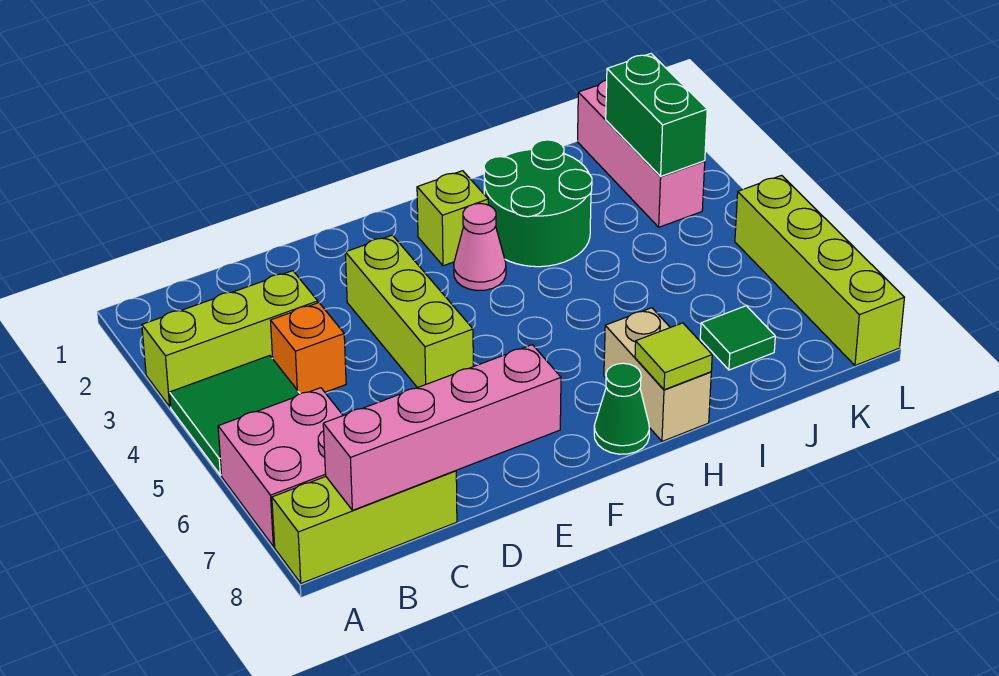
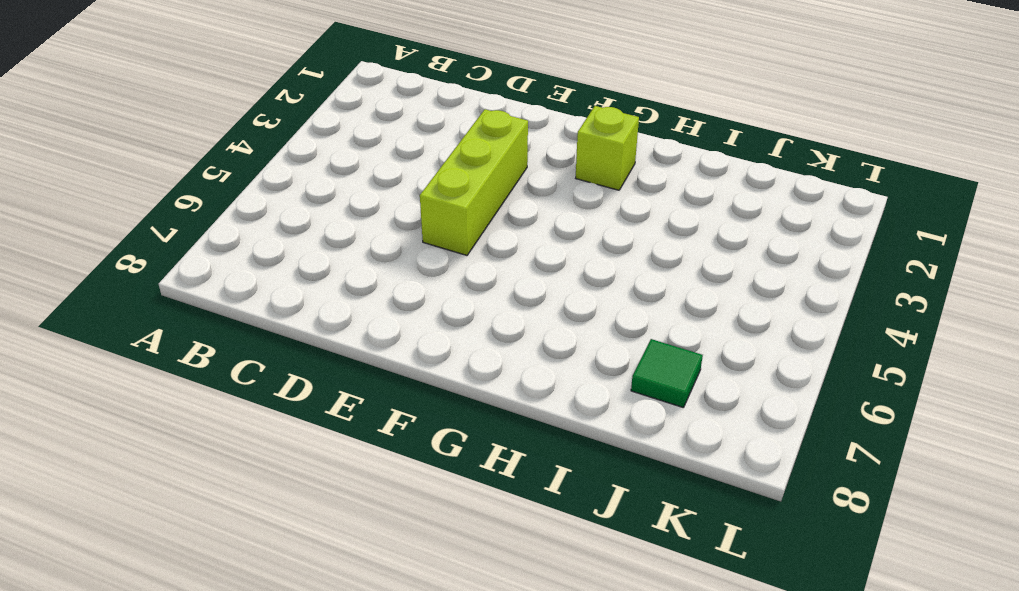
none -> lime 1x3 brick [142,271,318,407]
none -> green 2x2 tile [170,356,300,475]
none -> pink 2x2 brick [218,388,343,547]

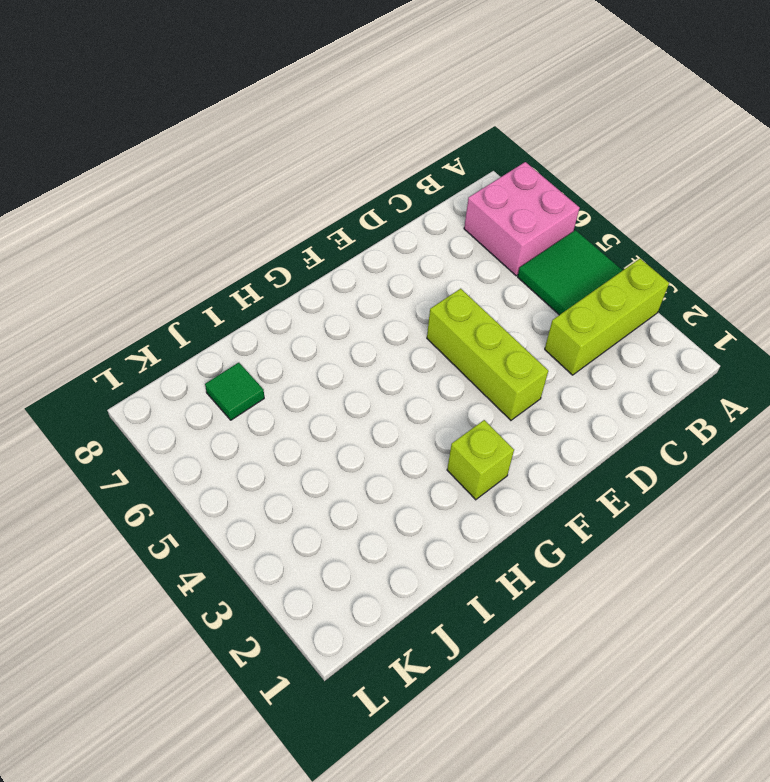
none -> lime 1x3 brick [272,471,457,583]
none -> orange 1x1 brick [270,303,346,394]
none -> pink 1x1 cone [454,203,506,291]

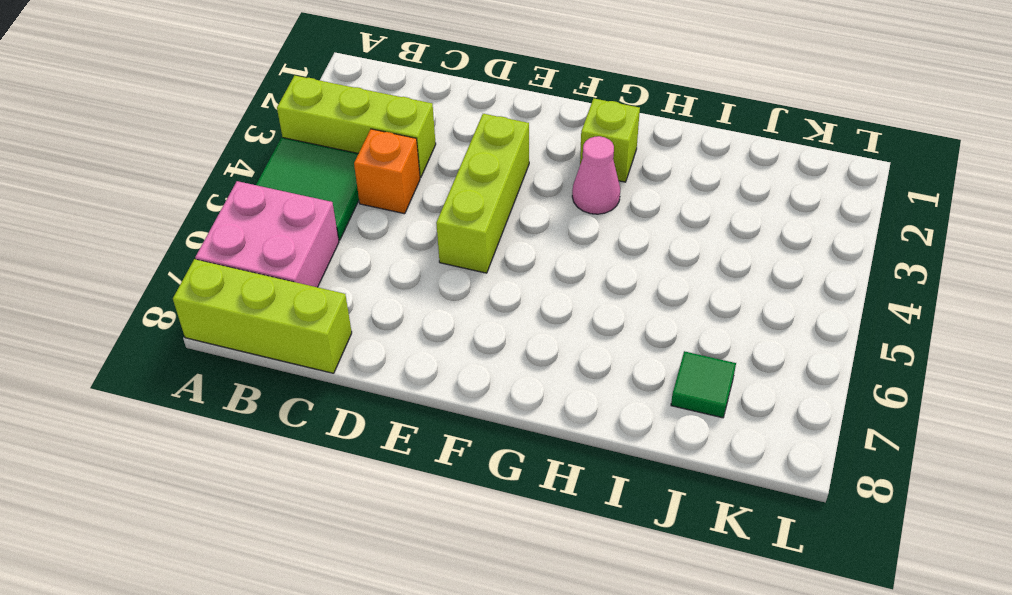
none -> green 1x1 cone [594,363,649,454]
none -> green 2x2 round brick [484,140,592,267]
none -> tan 1x2 brick [604,308,711,441]

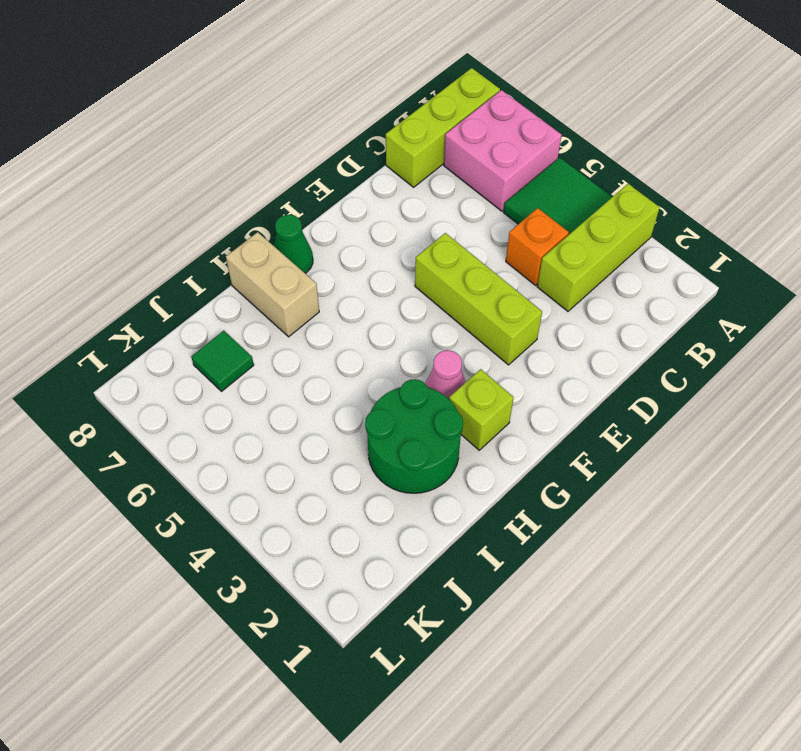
none -> pink 1x3 brick [578,80,705,227]
none -> lime 1x4 brick [735,175,904,366]
none -> pink 1x4 brick [323,345,561,510]

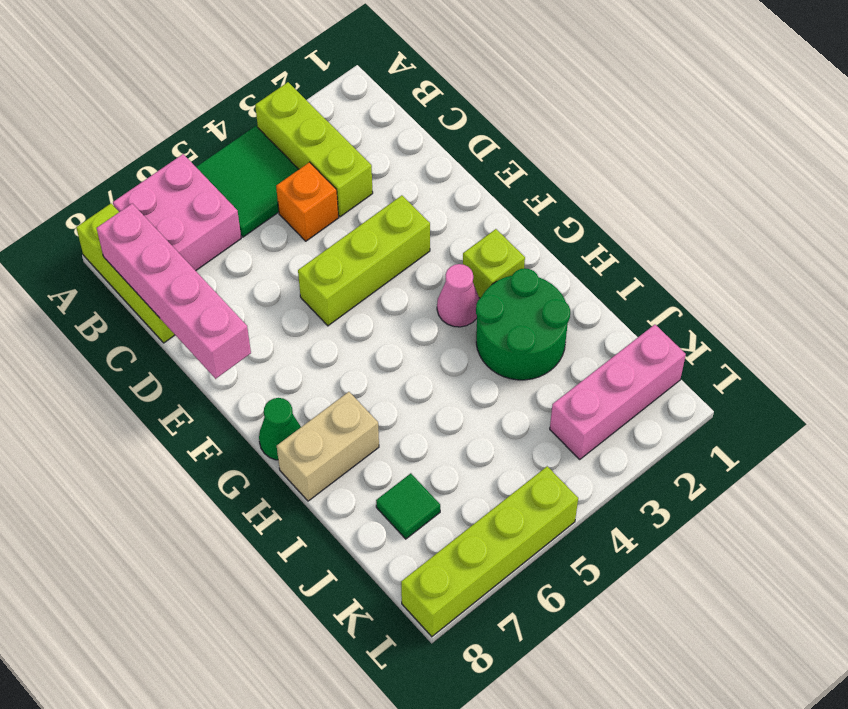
none -> lime 1x1 tile [635,323,712,390]
none -> green 1x2 brick [606,54,707,177]

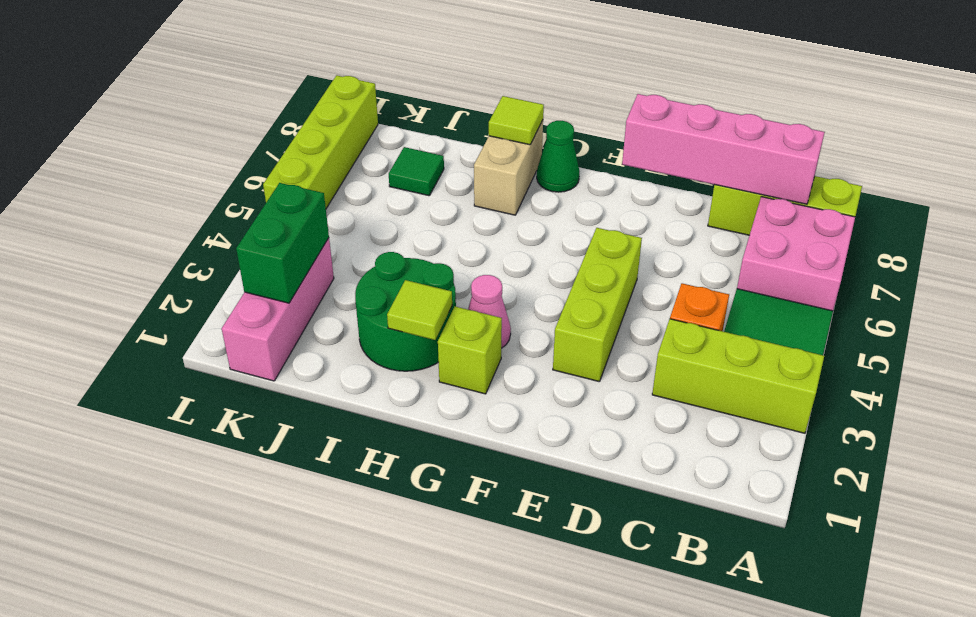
lime 1x1 tile [387,280,452,340] -> none

